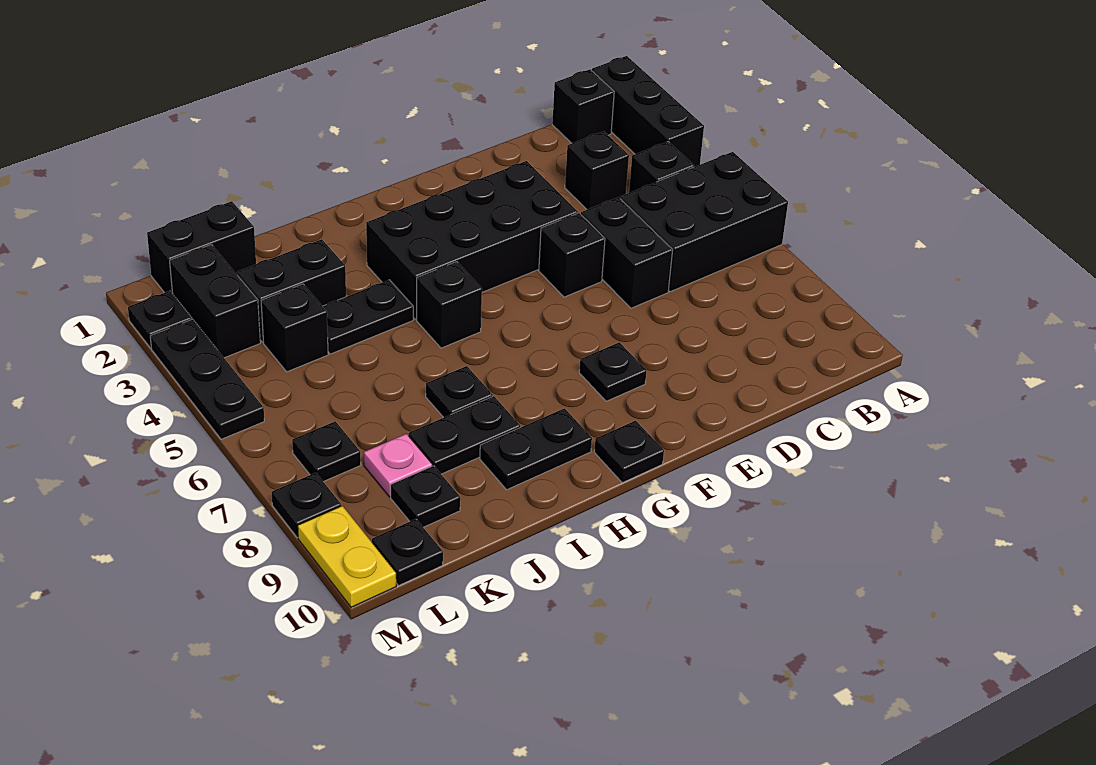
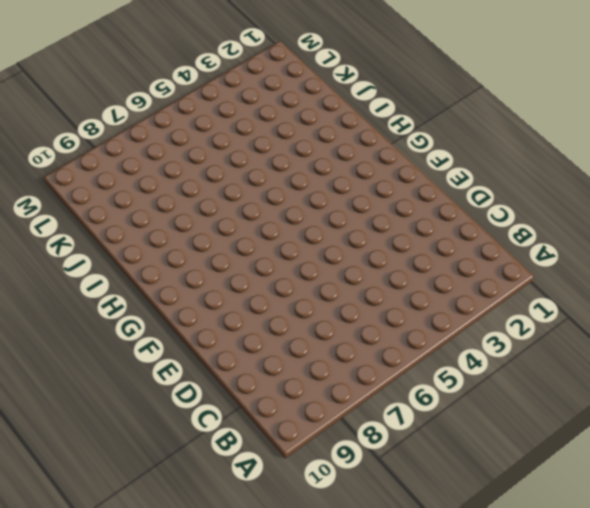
none -> black 1x3 brick [592,56,704,167]
none -> black 2x3 brick [620,152,788,292]
none -> black 1x1 brick [552,69,614,143]

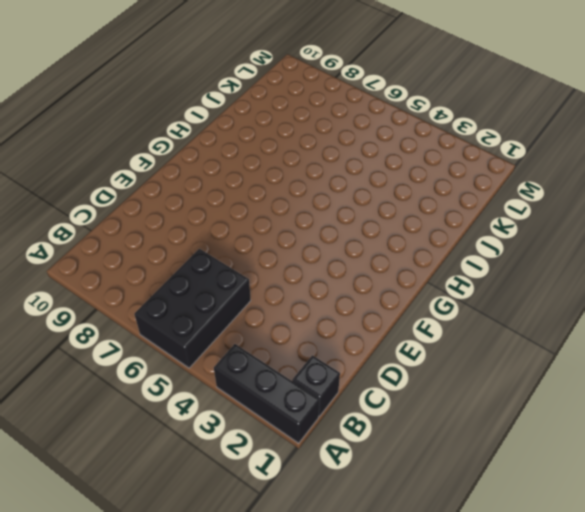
none -> black 1x1 brick [629,142,694,193]
none -> black 1x1 brick [565,131,629,210]
none -> black 1x2 brick [581,197,673,308]

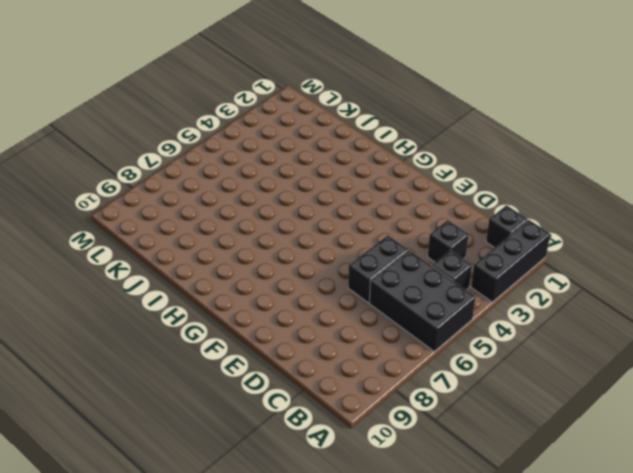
none -> black 2x4 brick [366,161,578,319]
none -> black 1x1 brick [539,213,605,297]
none -> black 1x1 plate [579,342,647,401]

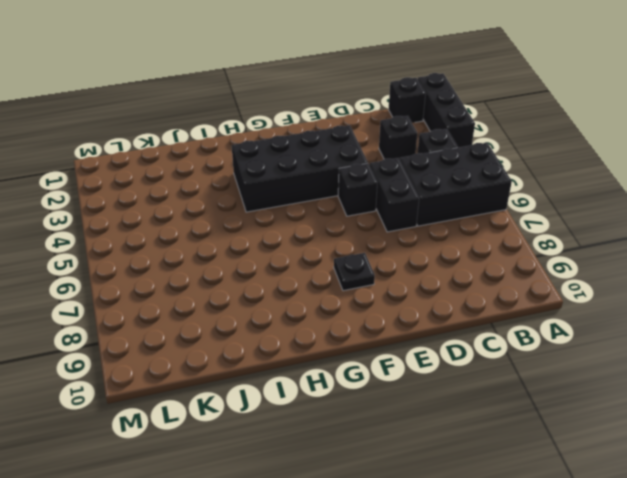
none -> black 1x1 plate [594,421,664,483]
none -> black 1x1 brick [417,262,482,348]
none -> black 1x2 plate [480,408,592,490]

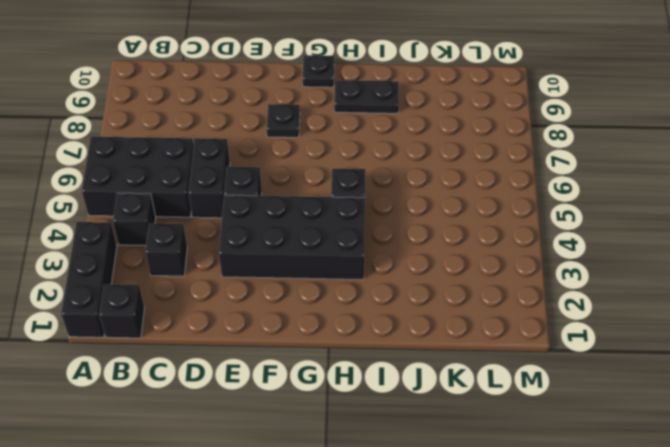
none -> black 1x2 plate [323,280,413,354]
none -> black 1x1 plate [426,366,493,418]
none -> black 1x2 plate [409,396,520,474]

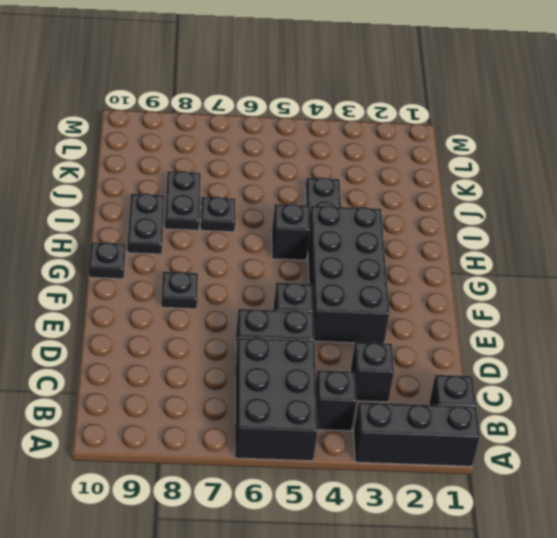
none -> black 1x2 brick [237,239,346,342]
none -> black 1x2 brick [147,201,256,294]
none -> black 1x1 brick [261,284,328,372]

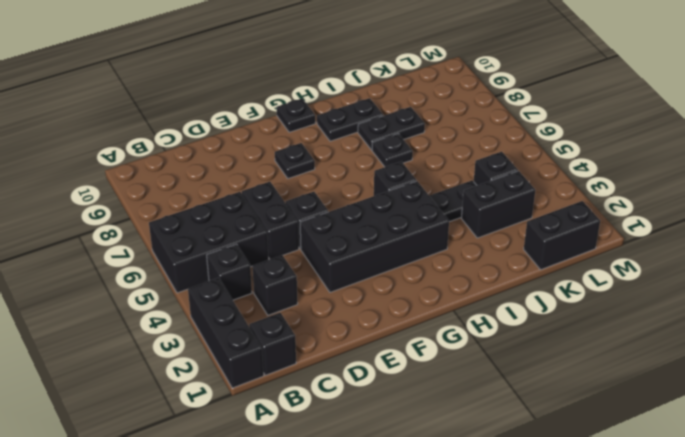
none -> pink 1x1 plate [364,434,432,497]
none -> black 1x1 plate [391,466,460,527]
none -> black 1x2 brick [170,245,260,358]

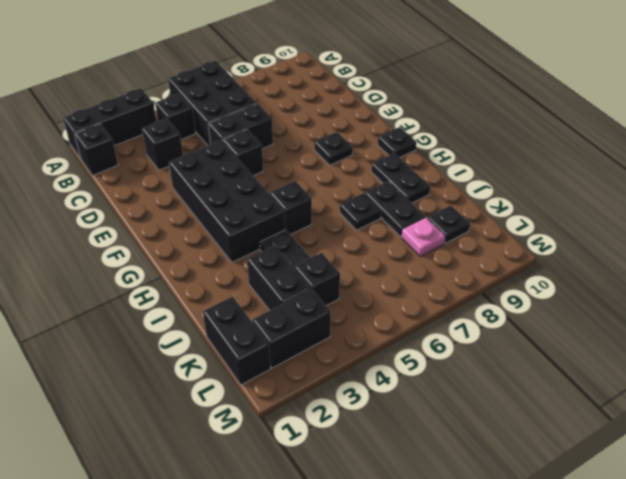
none -> black 1x1 plate [292,421,361,482]
none -> black 1x1 plate [372,519,443,585]
none -> black 1x1 plate [128,291,192,348]

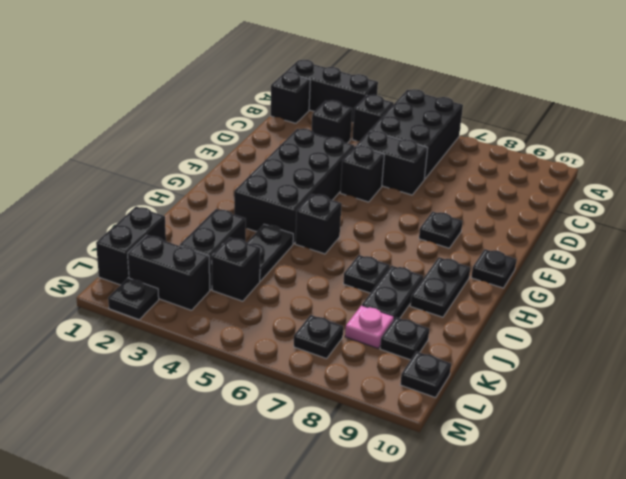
none -> black 1x3 plate [150,319,264,439]
none -> black 1x1 plate [272,473,341,538]
none -> yellow 1x2 plate [298,506,396,607]

